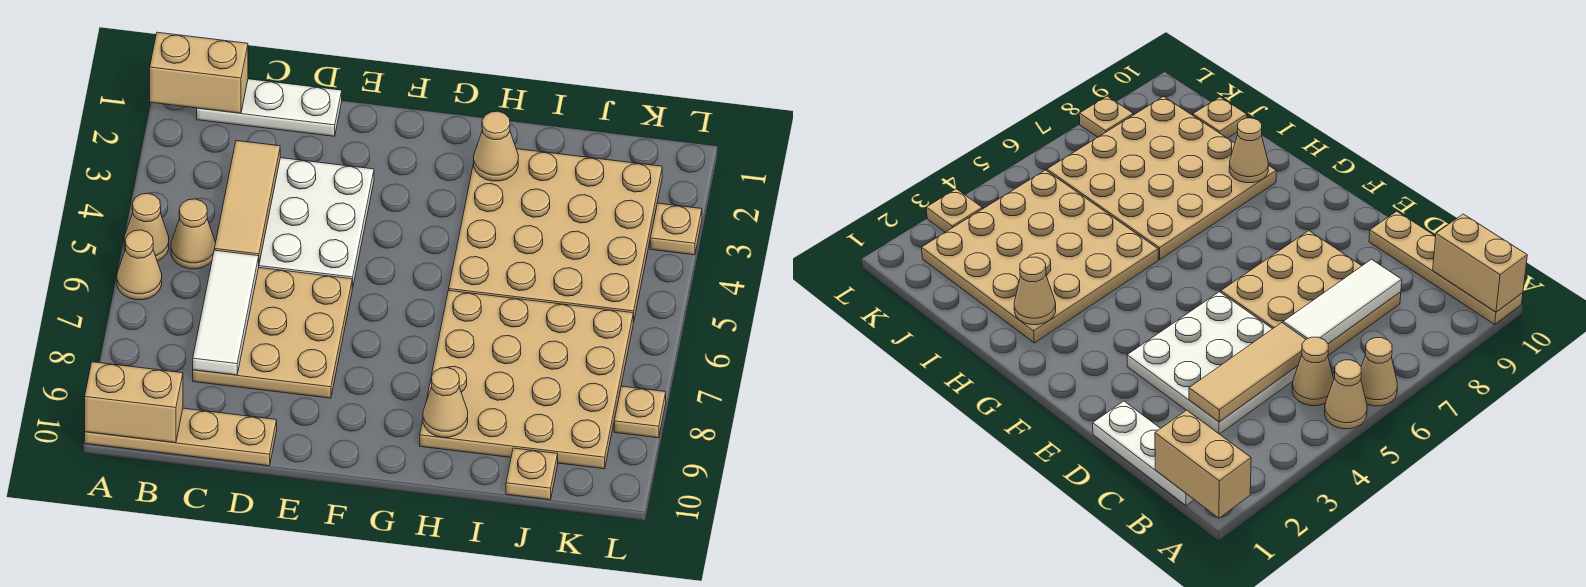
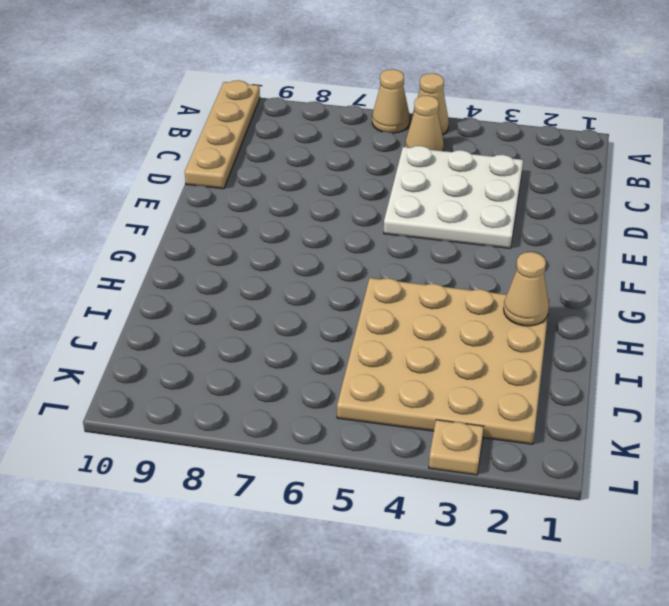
none -> white 1x3 plate [197,79,342,136]
none -> tan 3x3 plate [193,268,352,398]
none -> tan 4x4 plate [420,290,633,469]

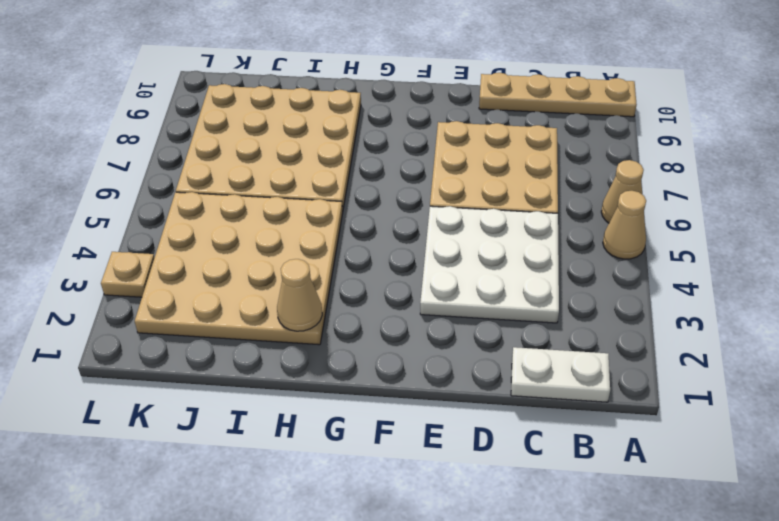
white 1x2 plate [511,347,610,402] -> white 1x3 plate [197,79,342,136]
none -> tan 1x1 cone [171,199,216,269]
none -> tan 1x1 plate [506,448,558,500]
none -> tan 1x1 plate [614,386,666,438]

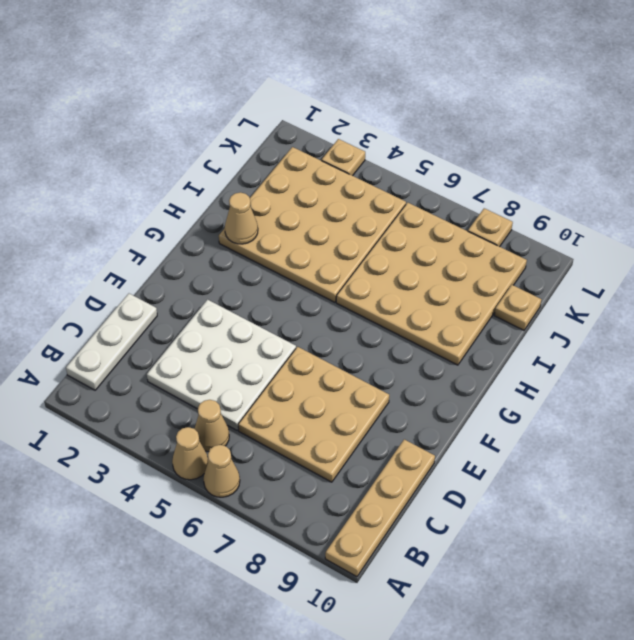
none -> tan 1x2 brick [150,32,248,113]
none -> tan 1x2 brick [85,362,183,443]
none -> tan 1x3 tile [214,141,280,263]

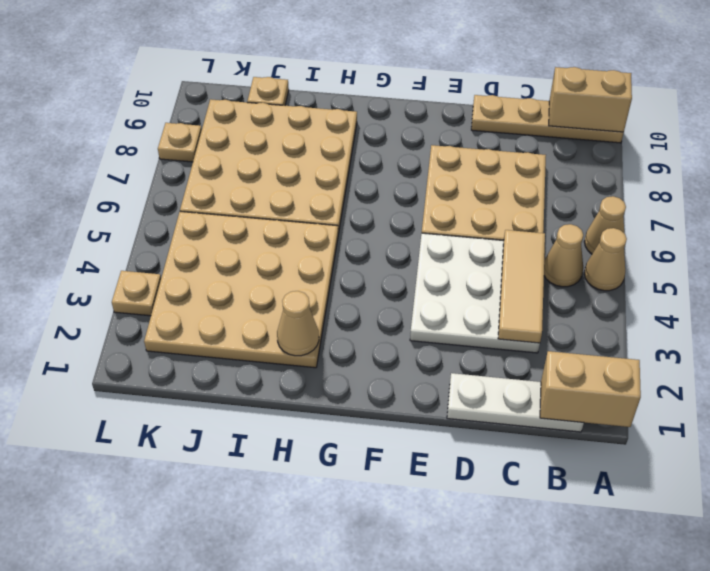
none -> white 1x3 tile [193,250,259,375]
none -> tan 1x1 cone [423,368,468,437]

